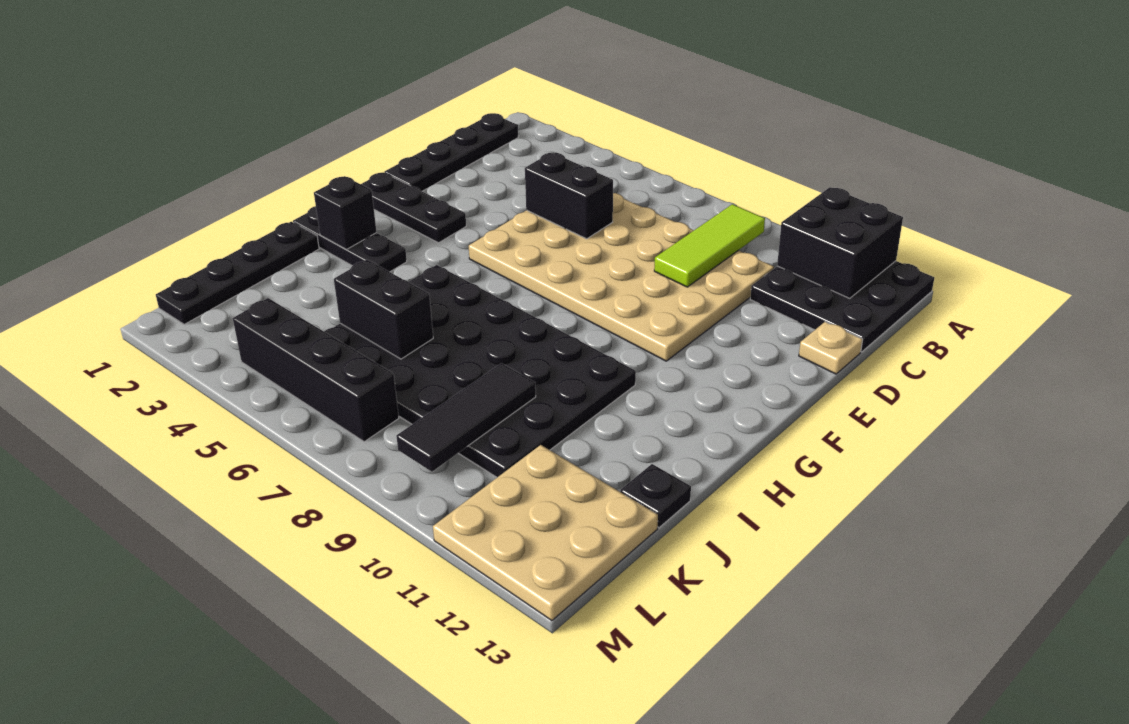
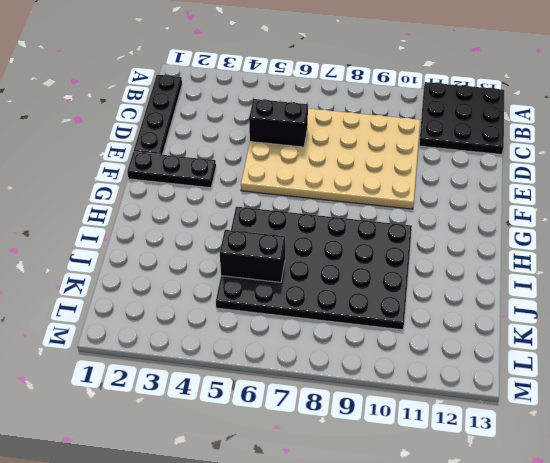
none -> tan 1x1 plate [799,322,863,374]
none -> black 1x3 plate [293,206,407,272]
none -> black 1x4 plate [156,222,319,325]

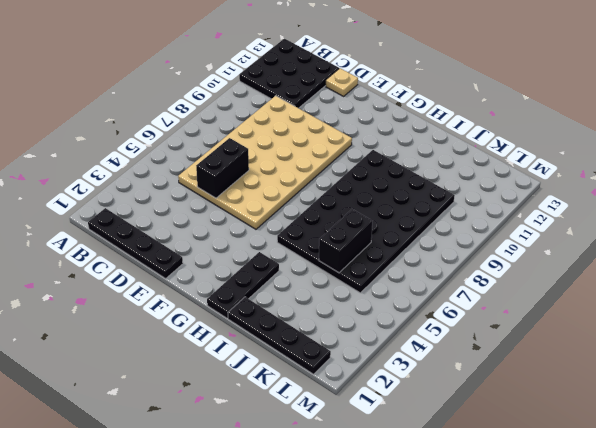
none -> black 1x3 plate [361,173,466,243]
none -> black 1x1 plate [620,464,691,528]
none -> tan 3x3 plate [433,445,658,621]

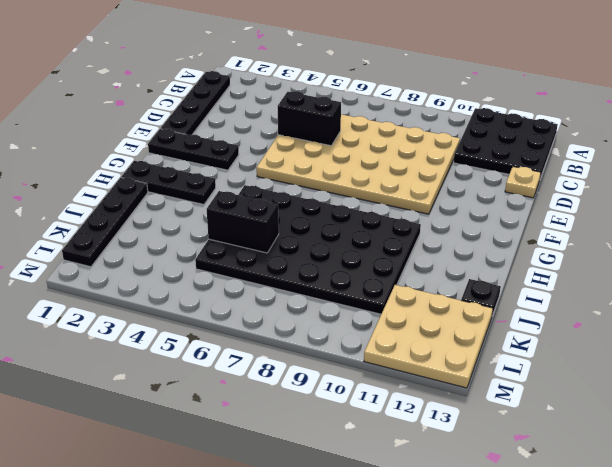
none -> black 1x4 brick [233,298,399,442]
none -> black 2x2 brick [777,187,903,298]
none -> lime 1x3 tile [654,204,765,287]

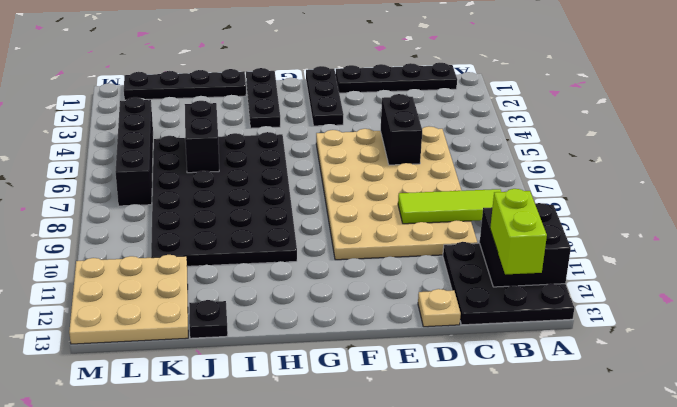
lime 1x2 brick [490,189,547,274] -> none
none -> black 1x1 brick [314,176,377,249]
none -> black 1x3 tile [396,363,536,472]

